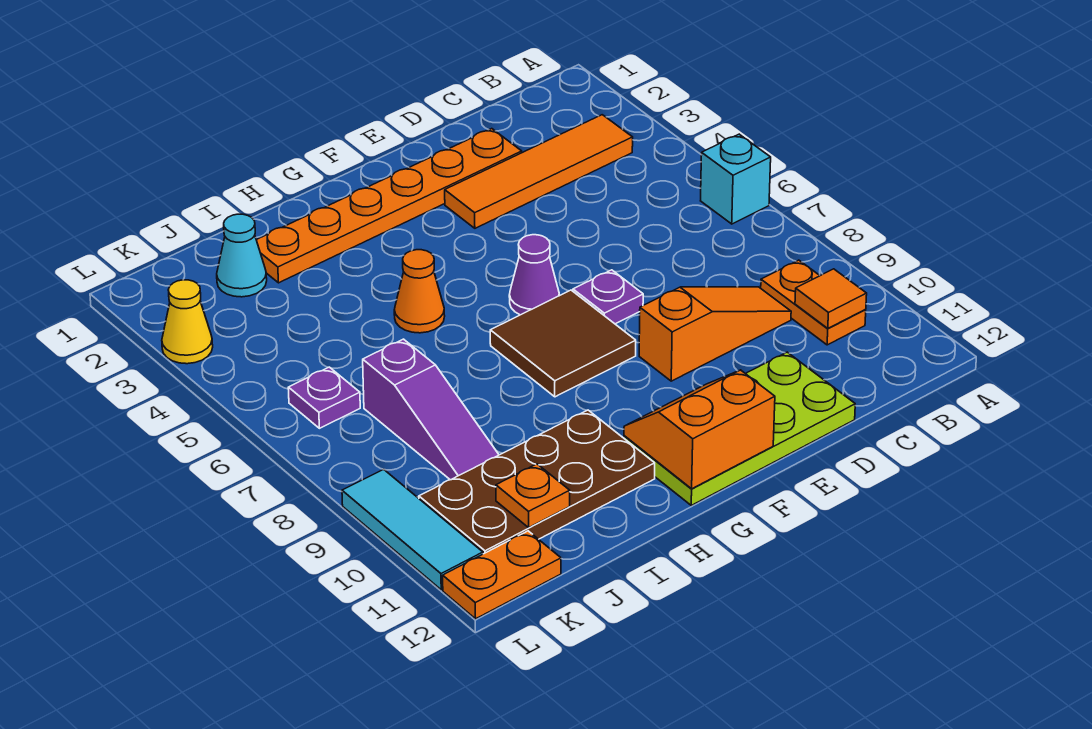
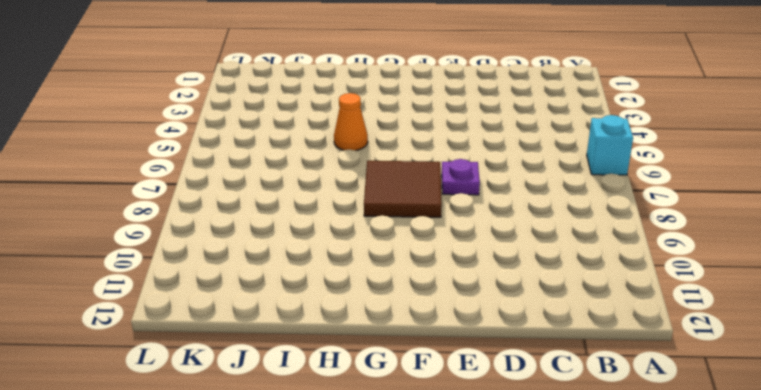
none -> orange 1x4 tile [445,115,633,228]
none -> orange 1x2 plate [761,260,866,345]
none -> orange 1x3 slope [639,287,791,381]

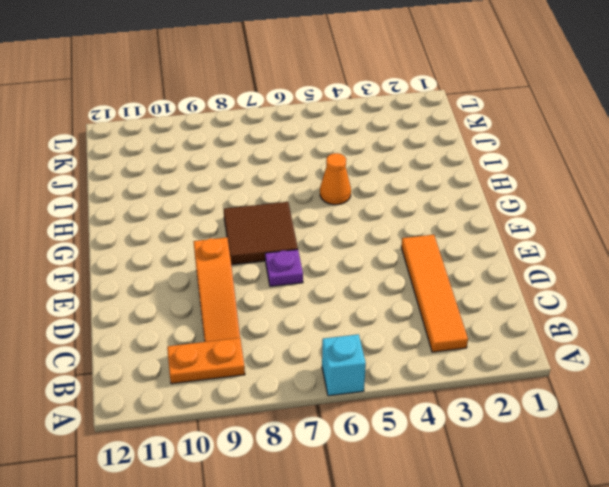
none -> orange 1x6 plate [257,129,522,283]
none -> lime 2x4 plate [624,352,855,505]
none -> purple 1x1 cone [509,235,559,315]

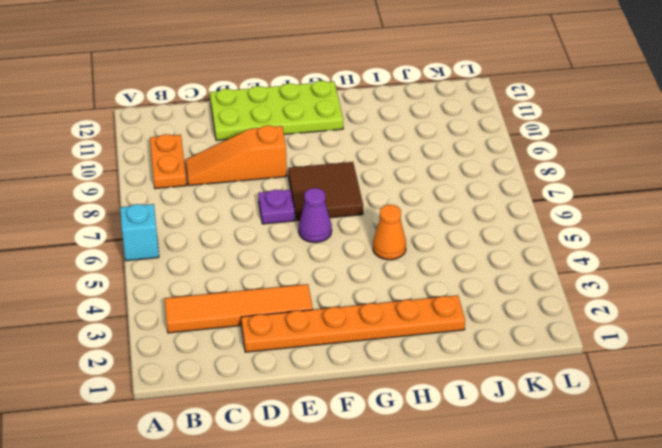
none -> brown 2x4 plate [419,410,655,554]
none -> cyan 1x1 cone [217,214,267,297]
none -> purple 1x3 slope [363,339,499,480]

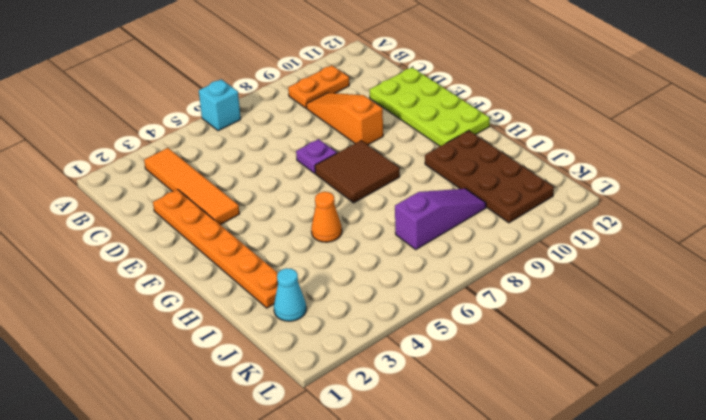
none -> purple 1x1 cone [509,235,559,315]
none -> purple 1x1 plate [288,367,360,428]
none -> orange 1x2 plate [443,531,561,619]

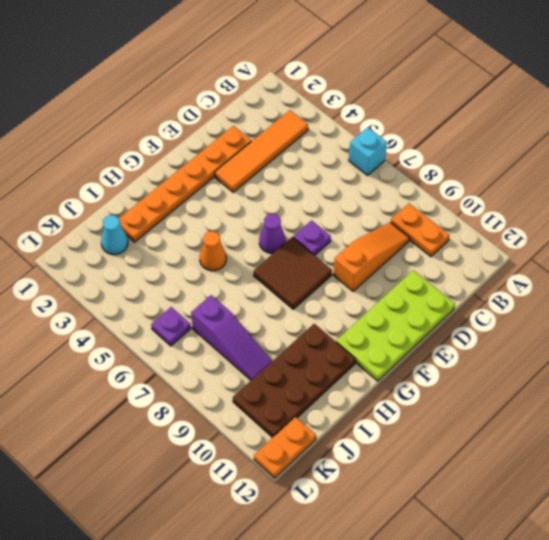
none -> yellow 1x1 cone [162,280,213,364]
none -> cyan 1x3 tile [342,469,483,590]
none -> orange 1x1 tile [795,269,867,328]

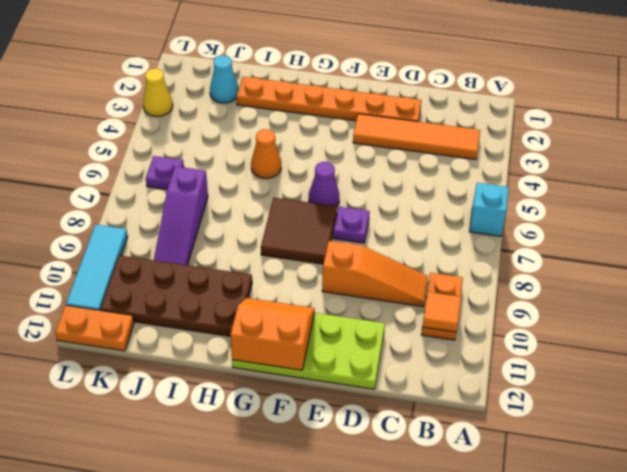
none -> orange 1x1 plate [496,464,570,528]

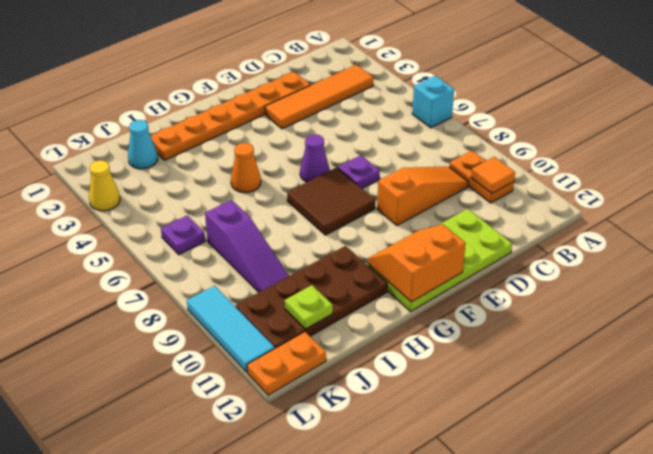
lime 1x1 plate [285,285,333,329] -> orange 1x1 plate [496,464,570,528]

